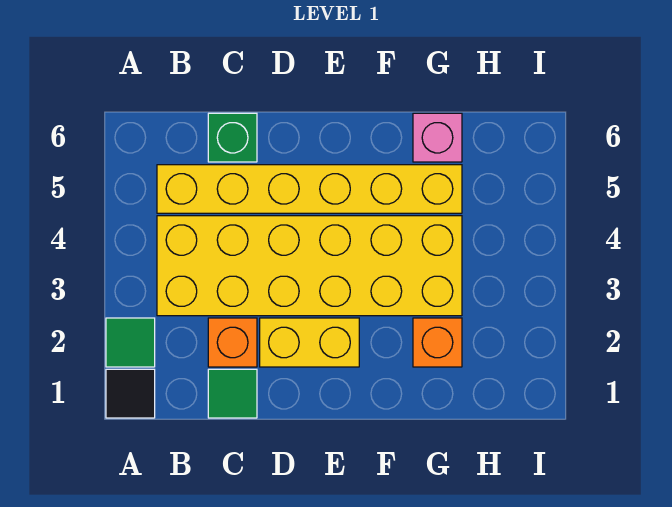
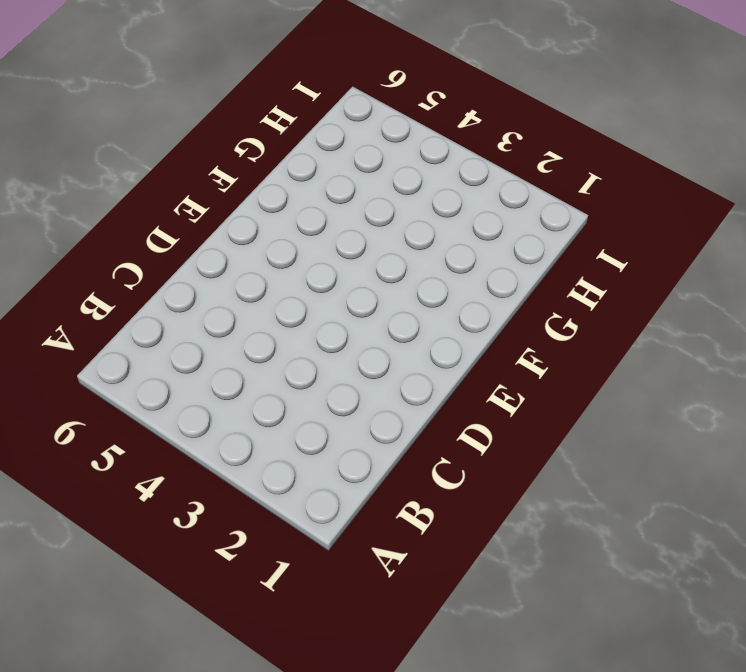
none -> black 1x1 tile [106,369,155,418]
none -> green 1x1 tile [106,318,155,367]

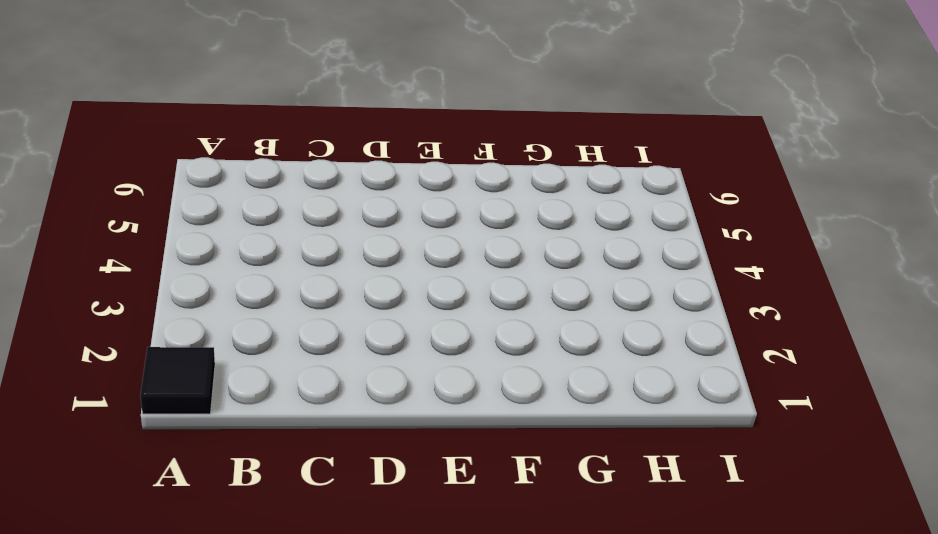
none -> green 1x1 tile [106,318,155,367]
none -> yellow 2x6 brick [157,216,462,316]

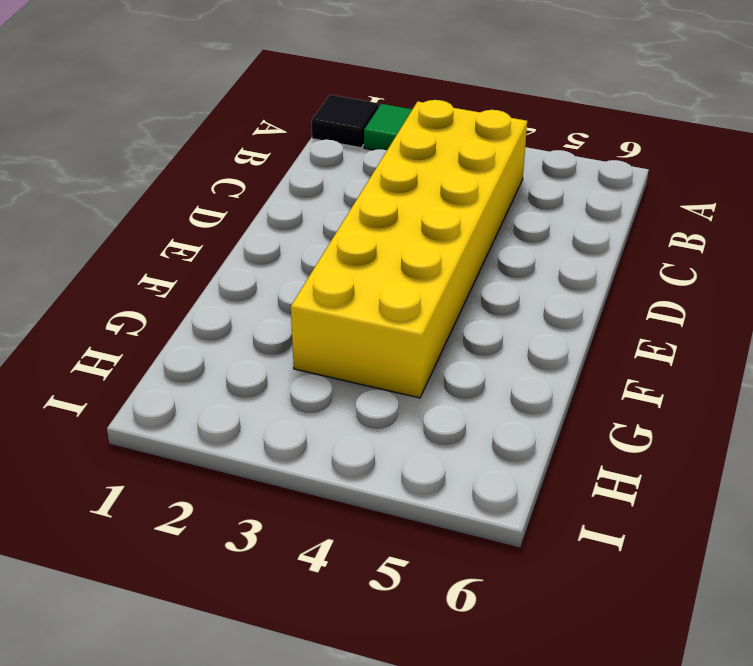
none -> yellow 1x6 brick [157,165,462,213]
none -> green 1x1 tile [208,369,257,418]

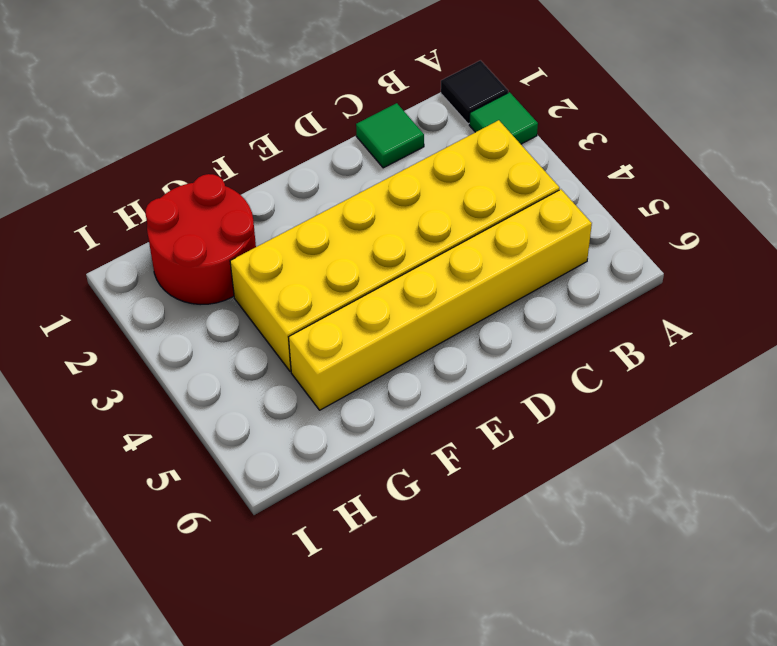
red 2x2 round brick [146,174,256,305] -> orange 1x1 brick [413,318,462,367]
none -> orange 1x1 brick [208,318,257,367]
none -> green 1x1 brick [208,113,257,162]

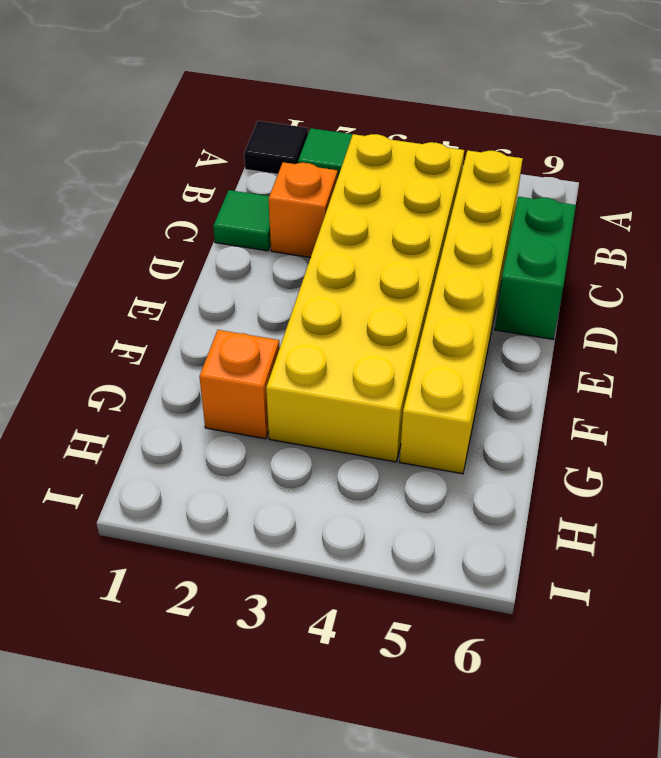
green 1x2 brick [495,197,576,339] -> green 1x1 brick [208,113,257,162]
none -> yellow 1x2 brick [260,318,359,367]
none -> pink 1x1 brick [413,113,462,162]

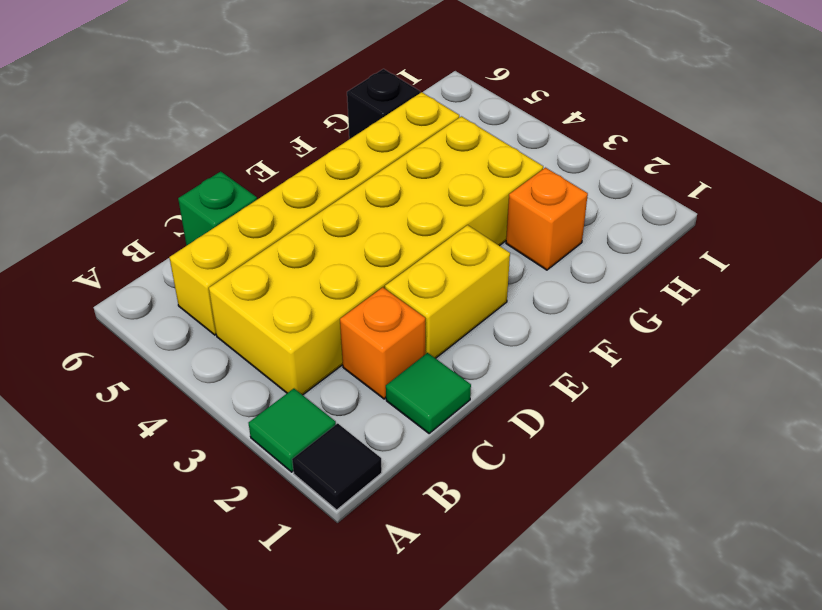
black 1x1 brick [347,69,420,139] -> pink 1x1 brick [413,113,462,162]

